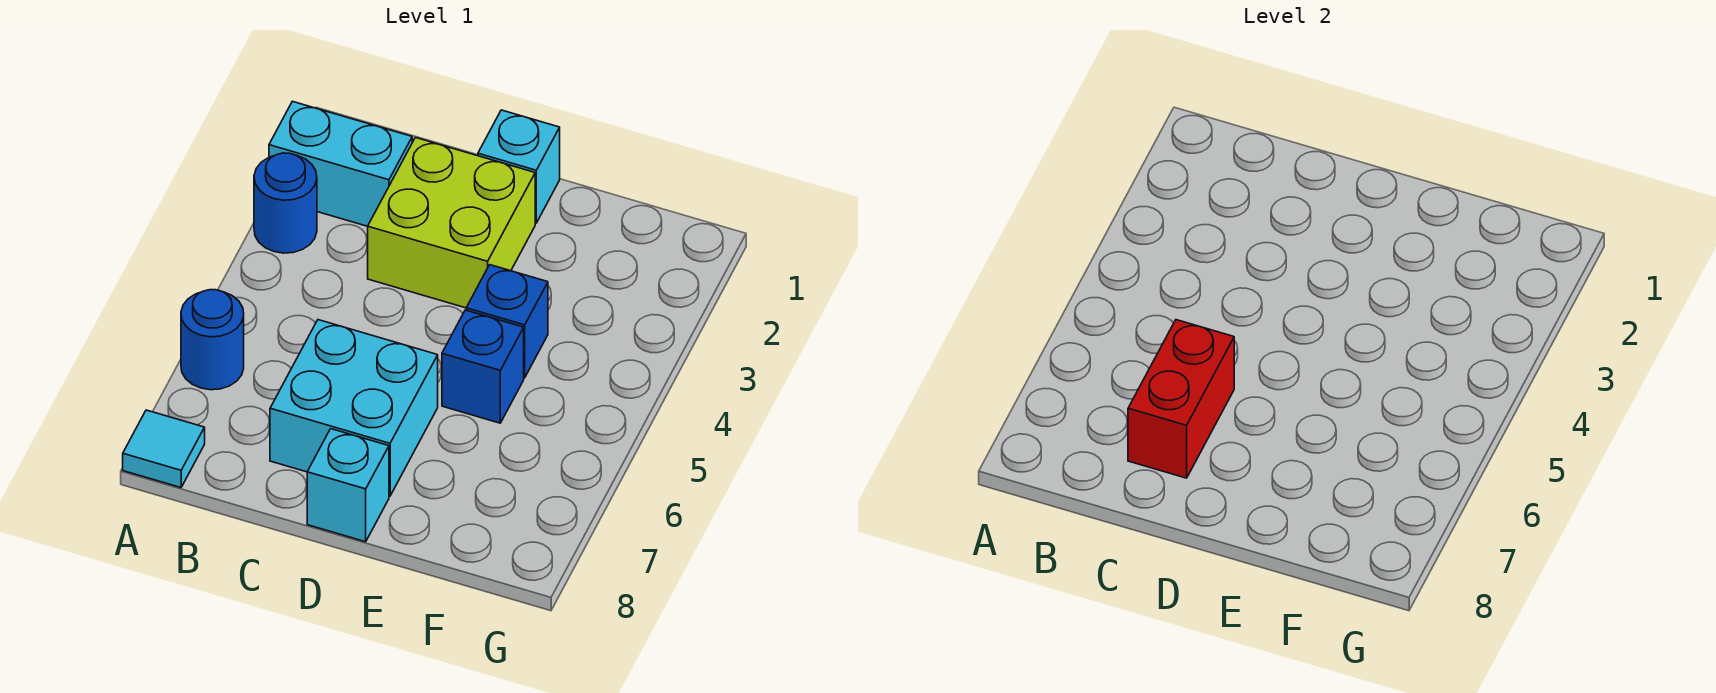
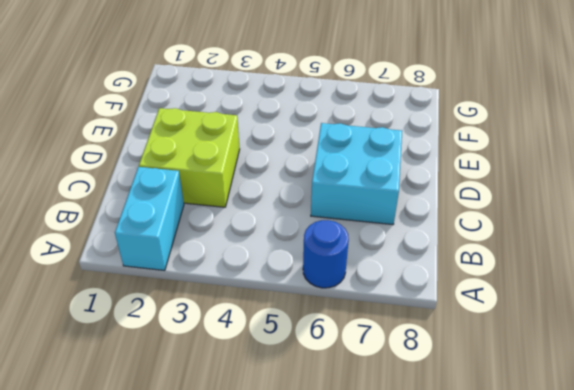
none -> blue 1x1 round brick [254,153,317,253]
none -> cyan 1x1 tile [123,410,205,488]

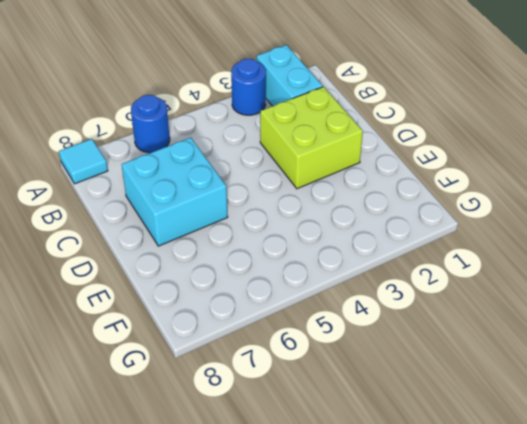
none -> cyan 1x1 brick [478,110,560,223]
none -> cyan 1x1 brick [307,429,389,542]

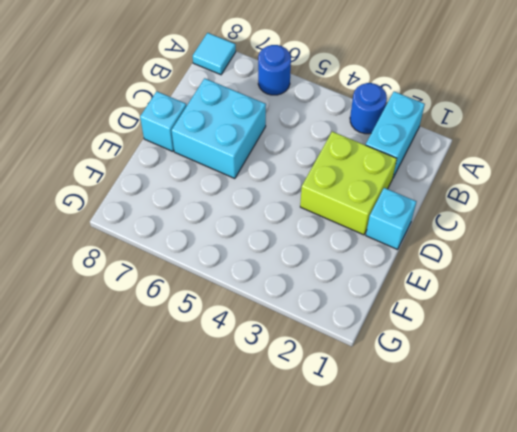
none -> blue 1x1 brick [466,265,548,378]
none -> blue 1x1 brick [442,310,524,423]

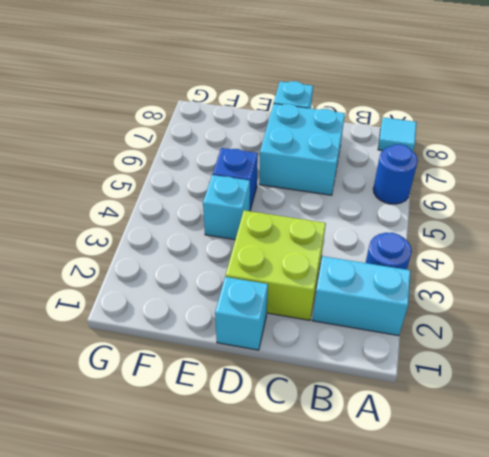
cyan 1x1 brick [203,175,250,240] -> blue 1x1 brick [466,265,548,378]
none -> red 1x2 brick [1128,320,1234,478]

